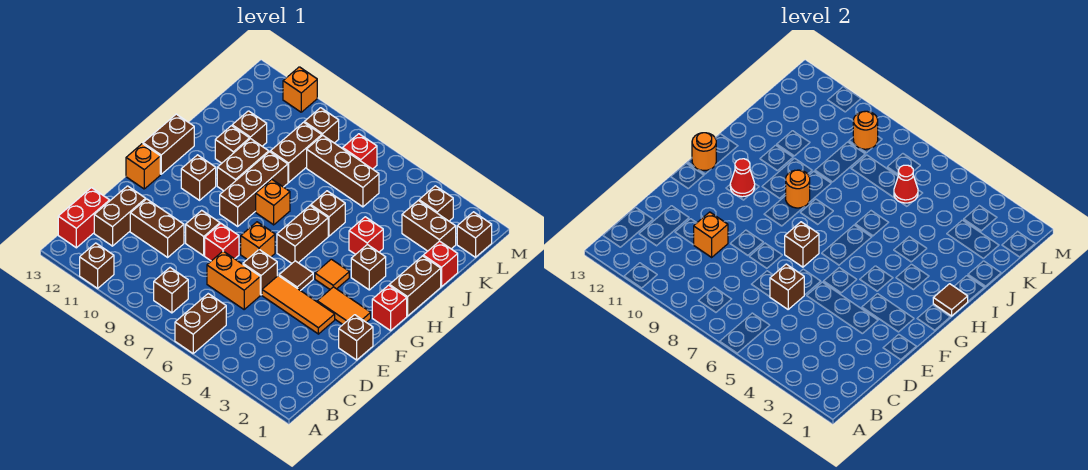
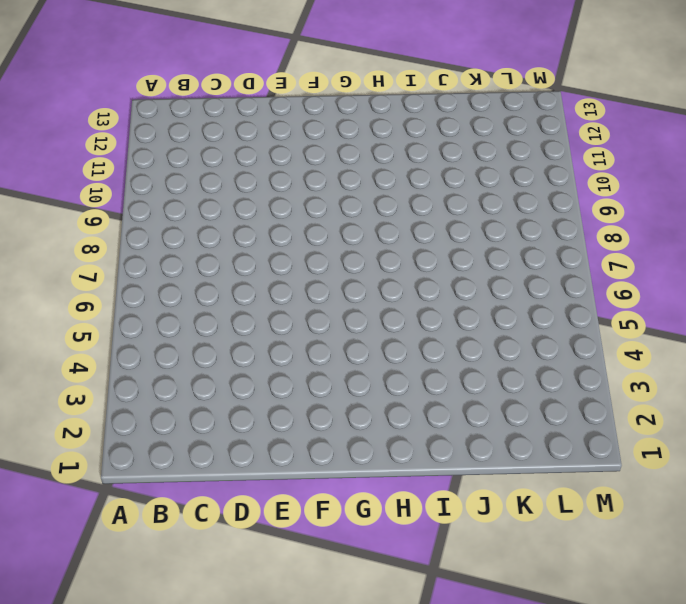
none -> brown 1x2 brick [175,294,226,353]
none -> brown 1x1 brick [80,243,114,288]
none -> brown 1x1 brick [154,268,188,313]
none -> red 1x2 brick [58,188,110,248]

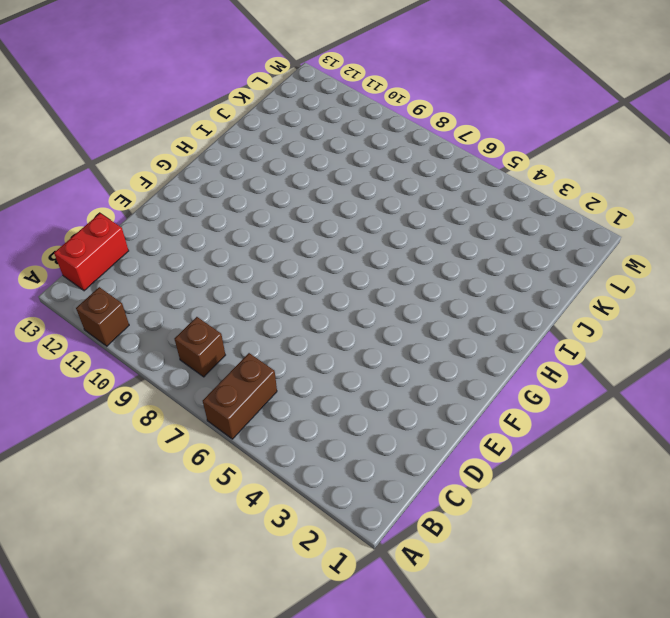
none -> brown 1x2 brick [94,186,146,246]
none -> orange 1x2 brick [207,251,260,309]
none -> brown 1x2 brick [130,199,184,257]
none -> brown 1x1 brick [339,315,373,360]

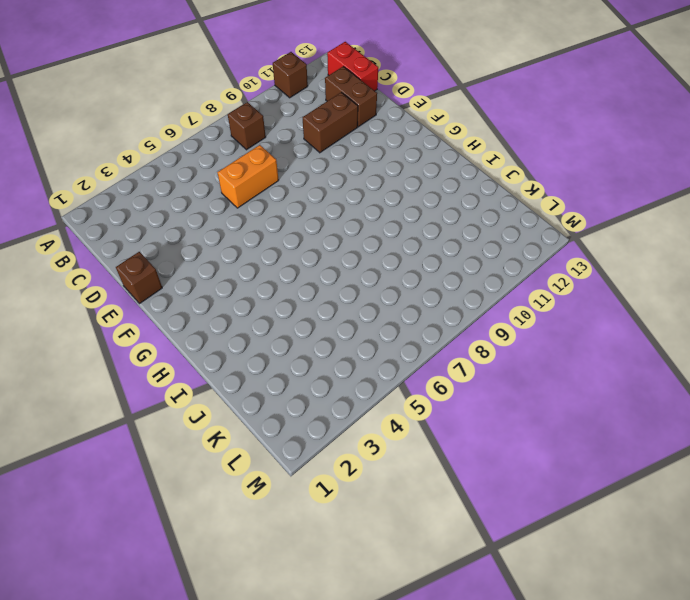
none -> brown 1x2 brick [175,294,226,353]
none -> orange 1x3 tile [262,276,335,334]
none -> brown 1x1 brick [243,250,277,295]
none -> red 1x1 brick [205,224,239,261]

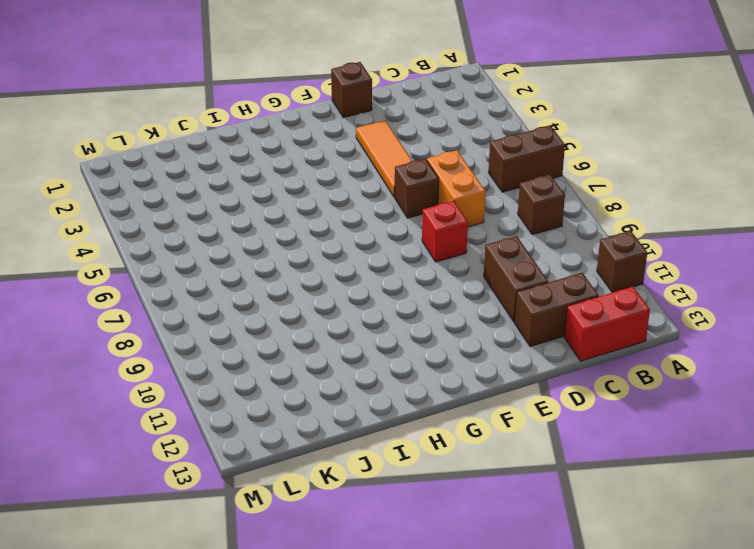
none -> brown 1x1 brick [186,210,220,256]
none -> orange 1x2 tile [317,287,371,324]
none -> brown 1x1 tile [279,261,313,291]
none -> orange 1x1 brick [241,222,275,259]

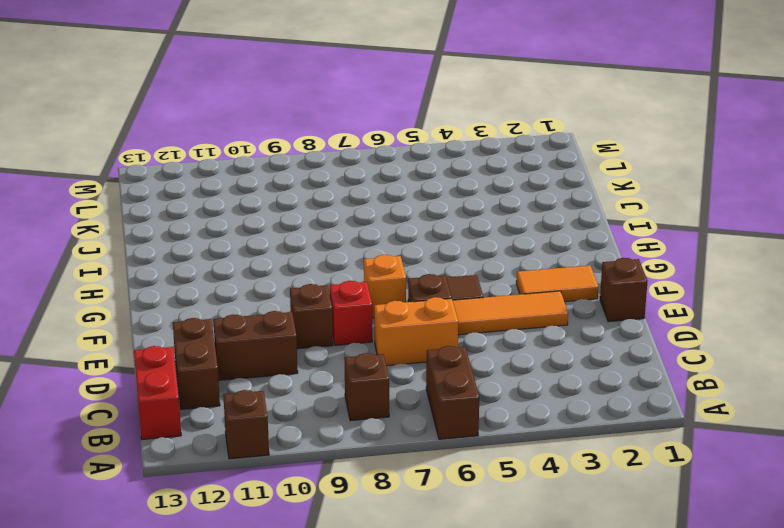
none -> orange 1x1 brick [126,144,160,189]
none -> red 1x1 brick [372,285,407,331]
none -> orange 1x1 tile [315,259,349,289]
none -> brown 1x2 brick [277,206,328,263]

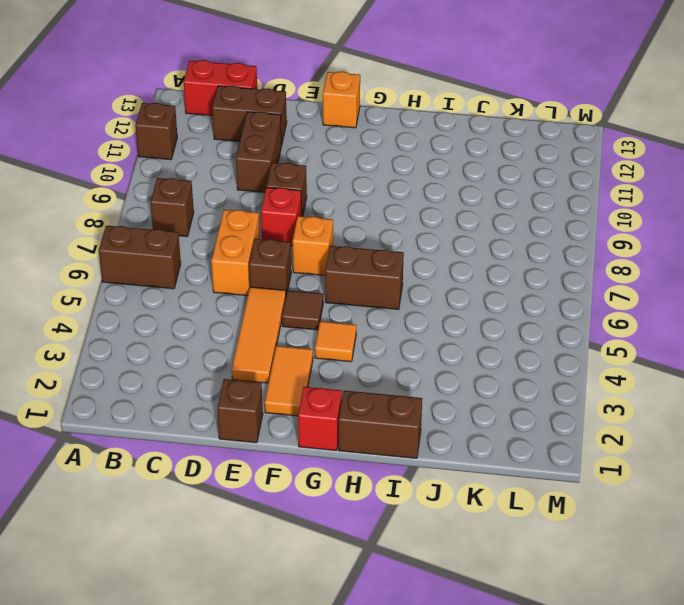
none -> brown 1x3 brick [220,152,288,226]
none -> brown 1x1 brick [181,155,216,200]
none -> brown 1x2 brick [143,114,194,174]
none -> brown 1x1 brick [351,244,386,290]

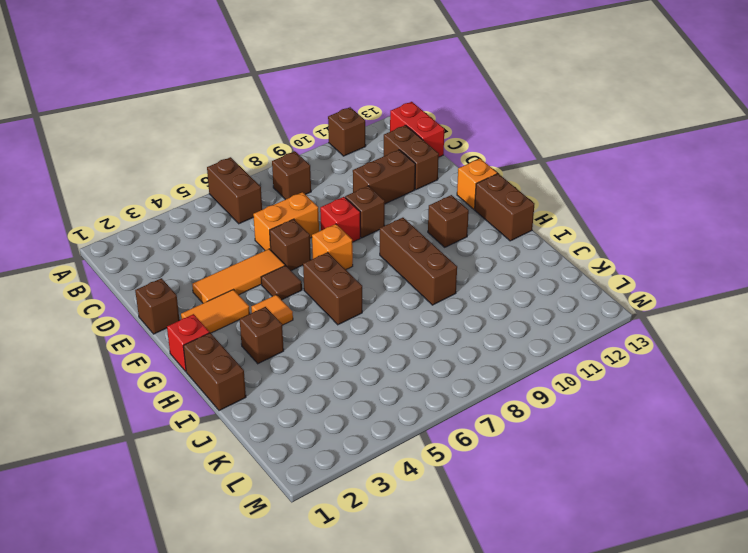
none -> orange 1x1 brick [256,179,290,225]
none -> brown 1x2 brick [217,139,269,191]
none -> red 1x1 brick [349,217,383,254]
none -> brown 1x1 brick [311,191,345,236]

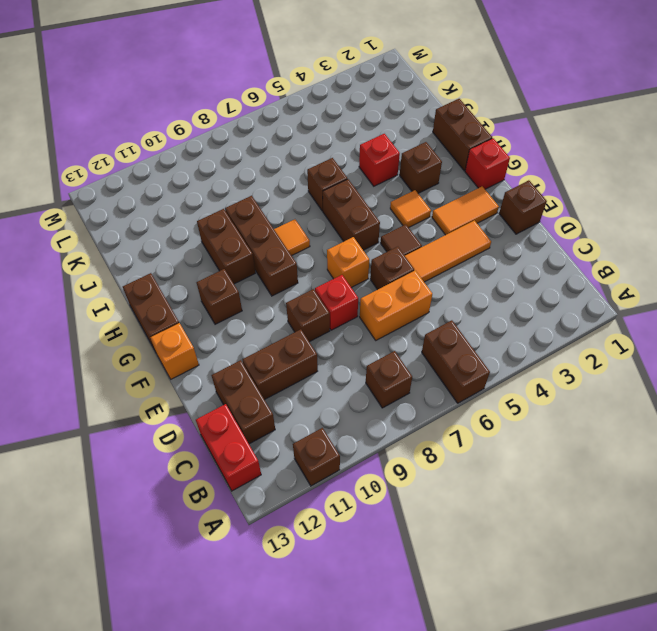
orange 1x1 tile [274,219,310,256] -> orange 1x1 brick [256,179,290,225]
none -> brown 1x1 brick [215,126,250,163]
none -> red 1x1 brick [423,241,458,287]
none -> brown 1x2 brick [270,122,322,182]
none -> brown 1x1 brick [232,111,267,146]

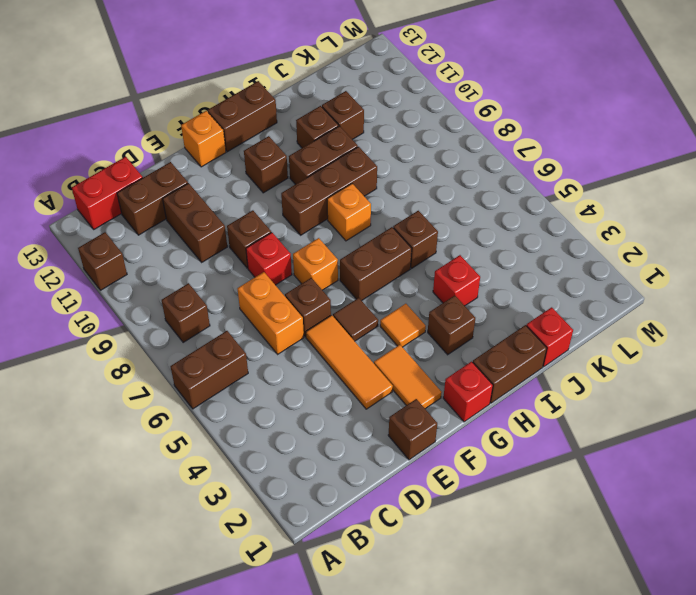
none -> brown 1x2 brick [270,122,322,182]
none -> brown 1x2 brick [402,201,456,251]
none -> brown 1x3 brick [307,135,379,207]
none -> brown 1x1 brick [457,212,492,257]

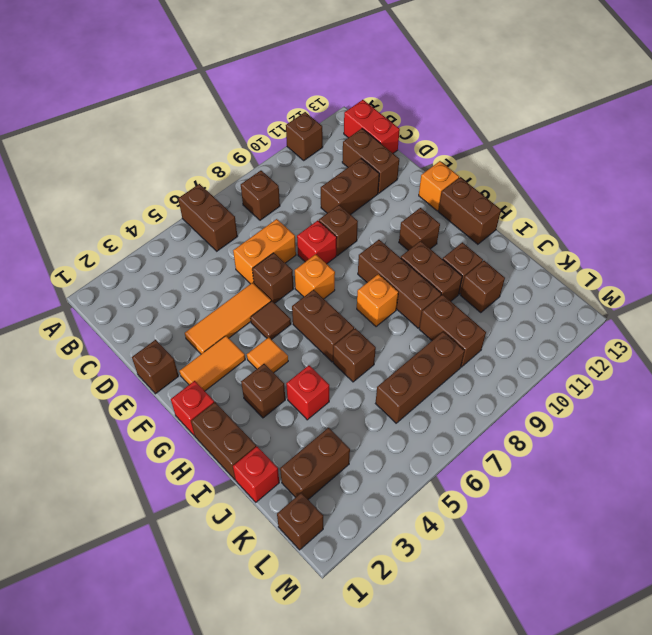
none -> brown 1x1 brick [419,186,453,221]
none -> red 1x1 brick [343,134,377,169]
none -> brown 1x1 brick [304,108,339,143]
none -> orange 1x1 brick [283,67,317,112]

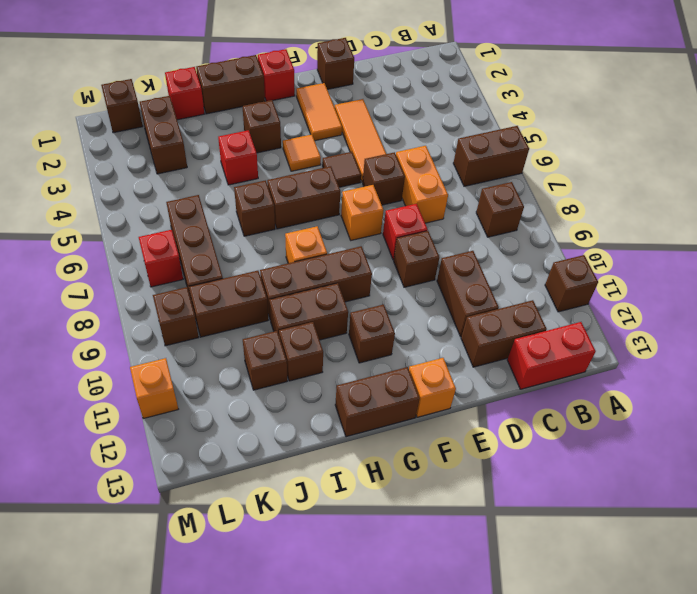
none -> brown 1x1 brick [419,186,453,221]
none -> brown 1x1 brick [770,264,804,309]
none -> orange 1x1 brick [694,212,728,257]
none -> brown 1x1 brick [785,222,819,267]

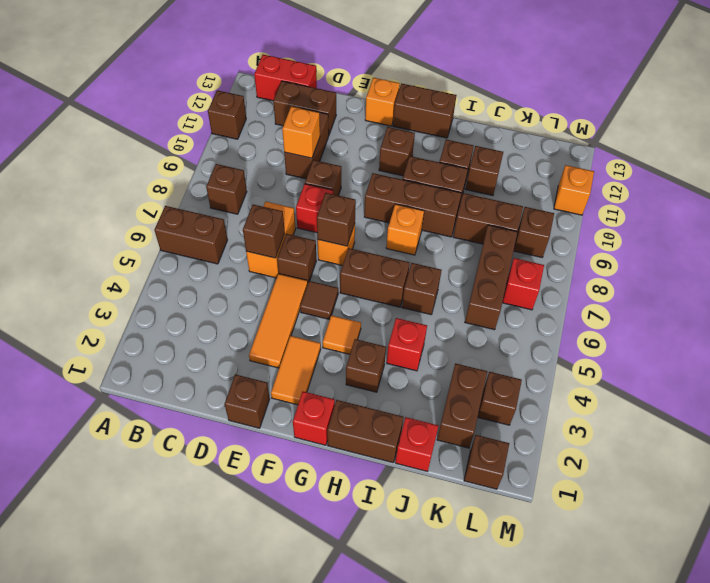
none -> red 1x1 cone [730,159,755,197]
none -> orange 1x1 round brick [692,133,716,171]
none -> brown 1x1 tile [933,284,968,316]
none -> orange 1x1 round brick [786,170,810,208]

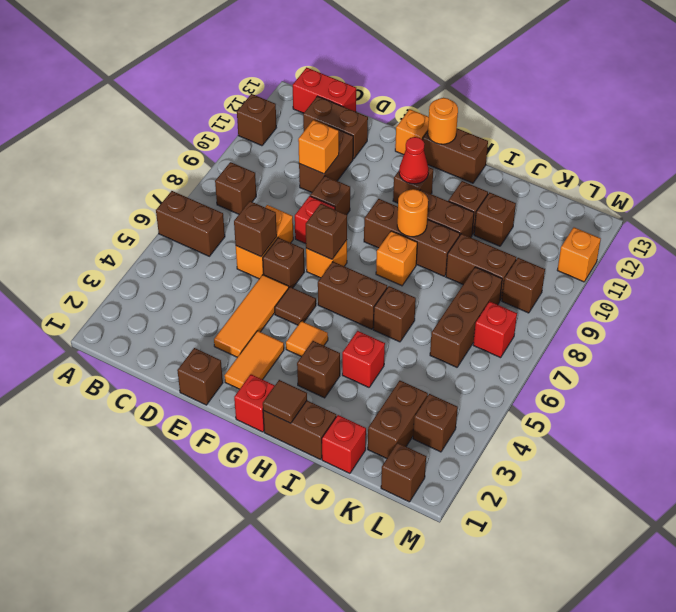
none -> red 1x1 cone [894,165,918,203]
none -> orange 1x1 round brick [853,111,878,149]

